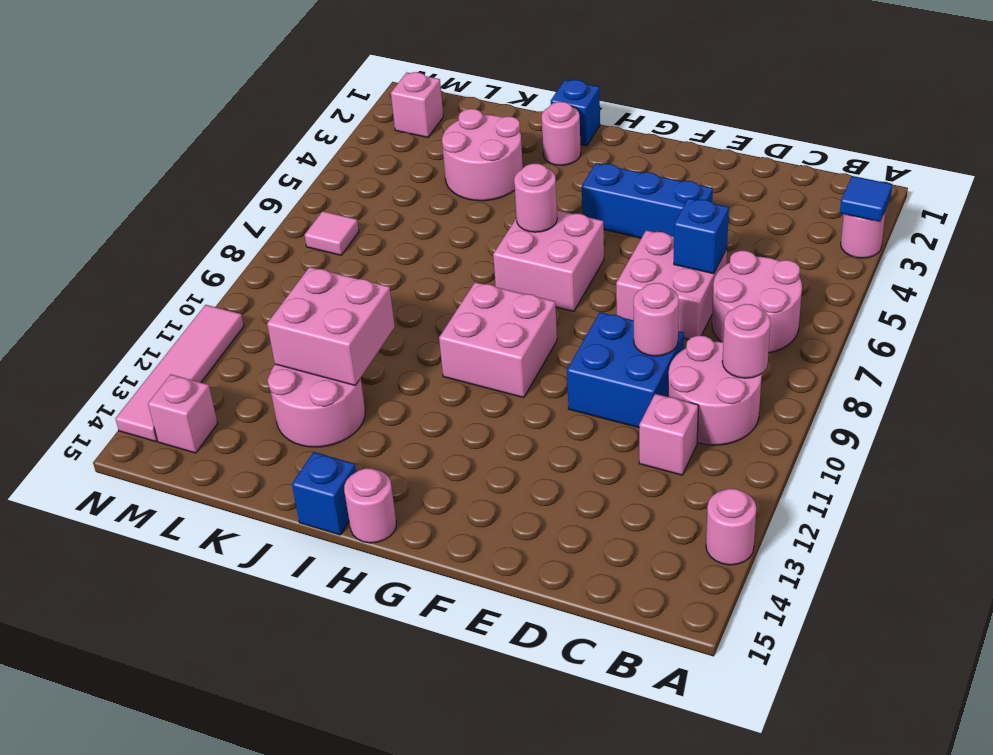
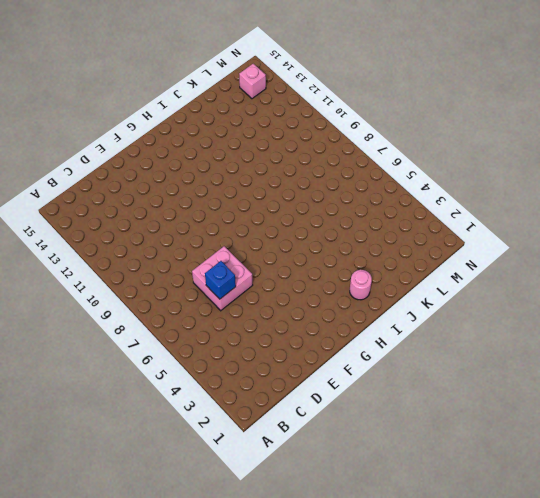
none -> pink 1x1 round brick [841,210,886,258]
none -> pink 1x1 round brick [706,489,756,565]
none -> pink 2x2 round brick [712,251,802,353]

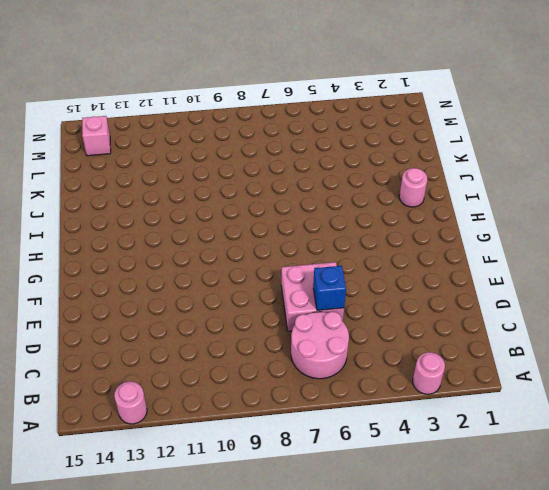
none -> pink 2x2 round brick [668,336,762,445]
none -> pink 1x1 brick [639,394,698,475]
none -> blue 2x2 brick [567,312,684,428]

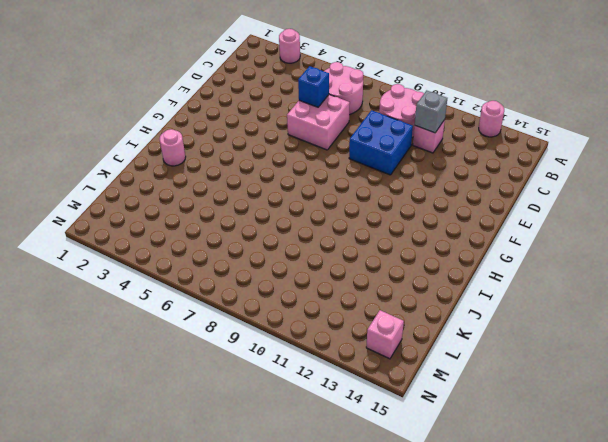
grey 1x1 brick [415,90,447,133] -> none
none -> blue 1x3 brick [582,163,713,238]
none -> pink 2x2 brick [493,210,604,312]
none -> pink 2x2 brick [439,282,557,398]

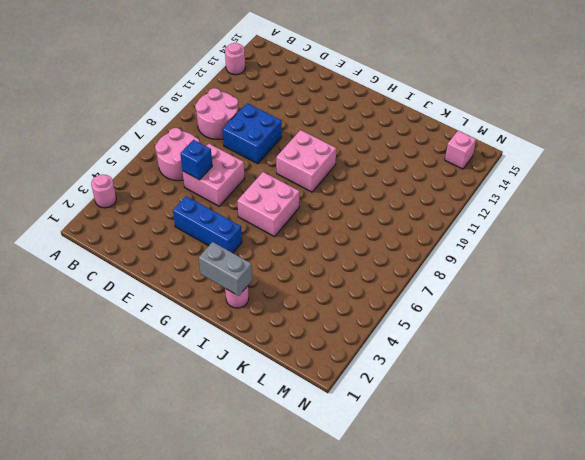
grey 1x2 brick [199,242,252,296] -> none
none -> pink 1x1 brick [639,394,698,475]
none -> pink 1x1 round brick [344,468,396,543]
none -> blue 1x1 brick [551,80,600,146]

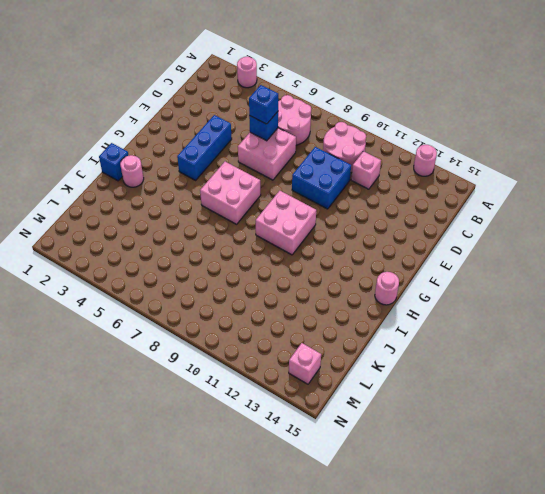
blue 1x1 brick [249,85,278,124] -> blue 1x1 brick moved to [292,452,356,535]
none -> pink 2x2 round brick [442,109,523,201]
none -> pink 2x2 round brick [268,364,365,447]
none -> pink 1x1 brick [391,72,443,137]

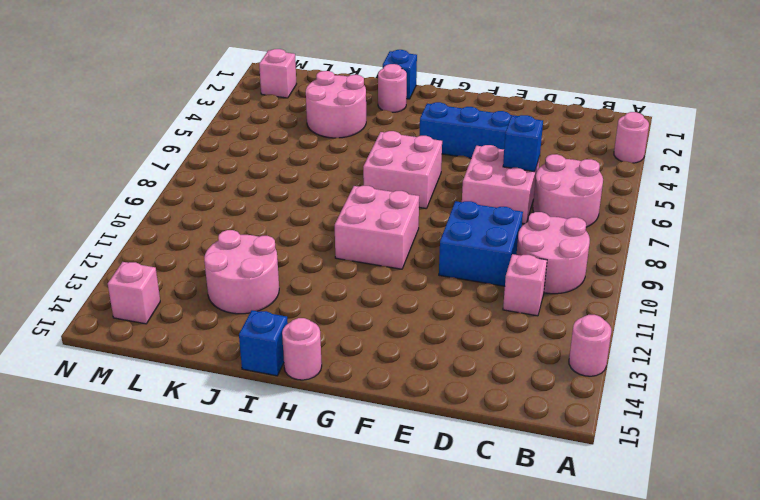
none -> pink 1x1 tile [305,211,359,255]
none -> pink 1x4 tile [115,305,244,442]
none -> blue 1x1 tile [840,176,892,222]

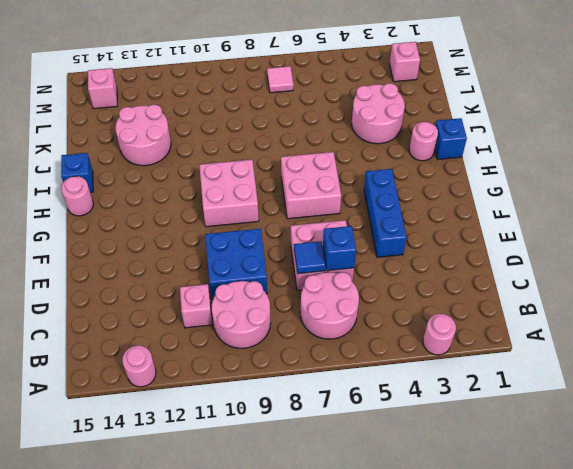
blue 1x1 tile [294,241,326,274] -> blue 1x1 tile moved to [840,176,892,222]
none -> pink 1x4 tile [115,305,244,442]
none -> pink 1x1 round brick [722,304,770,378]
none -> pink 1x1 round brick [634,283,679,356]

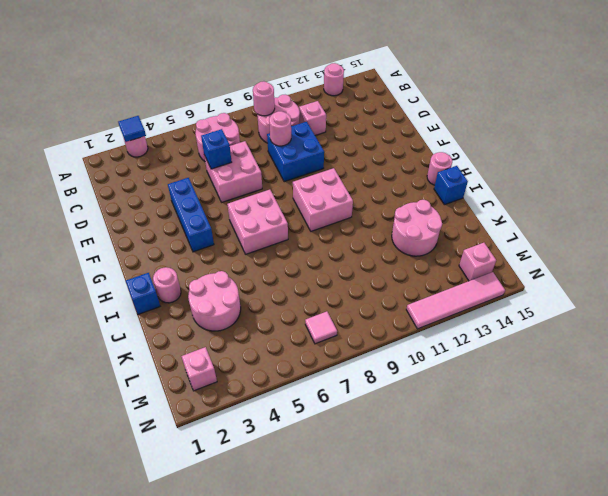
none -> pink 1x1 round brick [514,164,557,232]
none -> pink 2x2 brick [267,267,395,385]

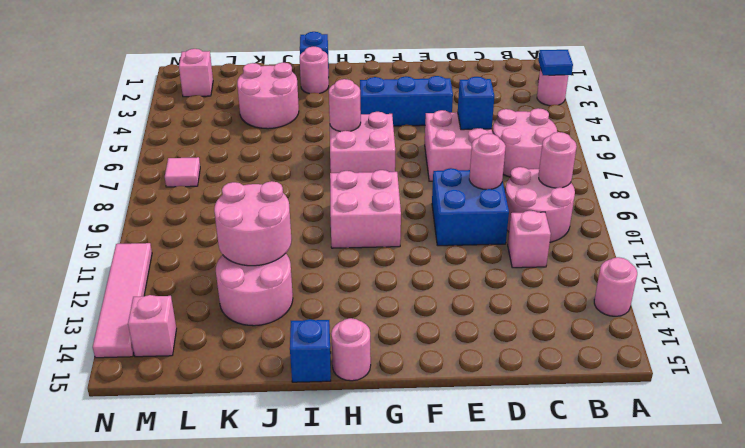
pink 2x2 round brick [214,181,292,266] -> pink 2x2 brick [267,267,395,385]

